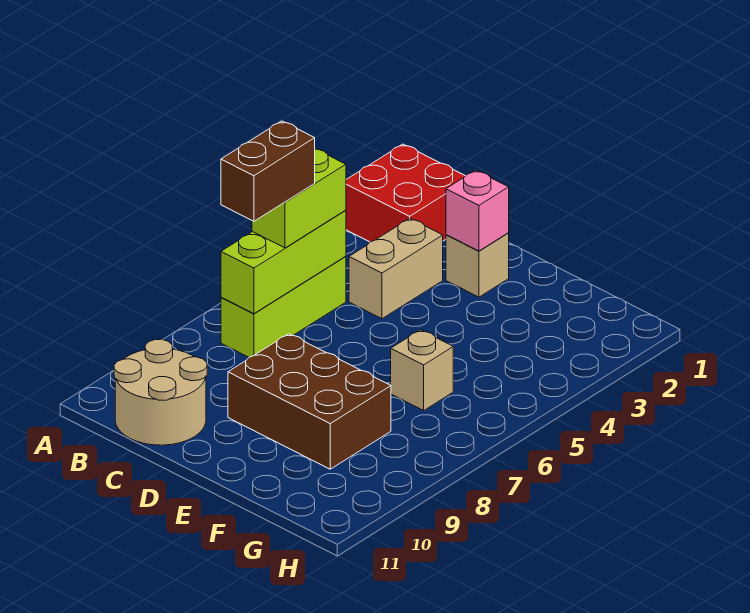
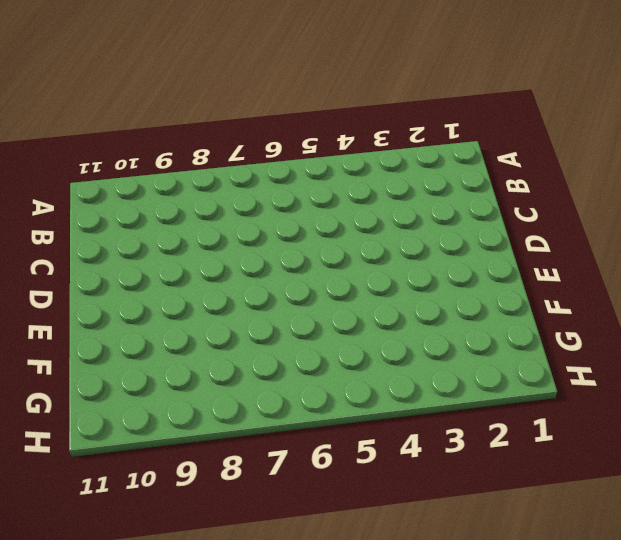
none -> red 2x2 brick [346,144,465,242]
none -> lime 1x3 brick [221,257,346,357]

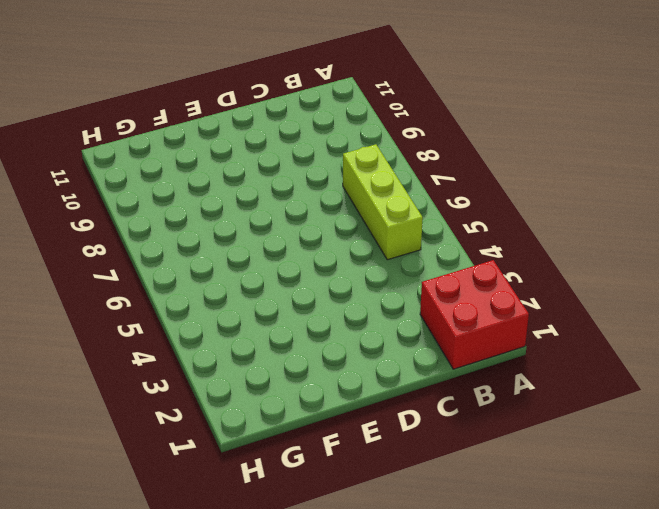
none -> tan 2x2 round brick [114,339,207,445]
none -> tan 1x2 brick [349,218,443,319]

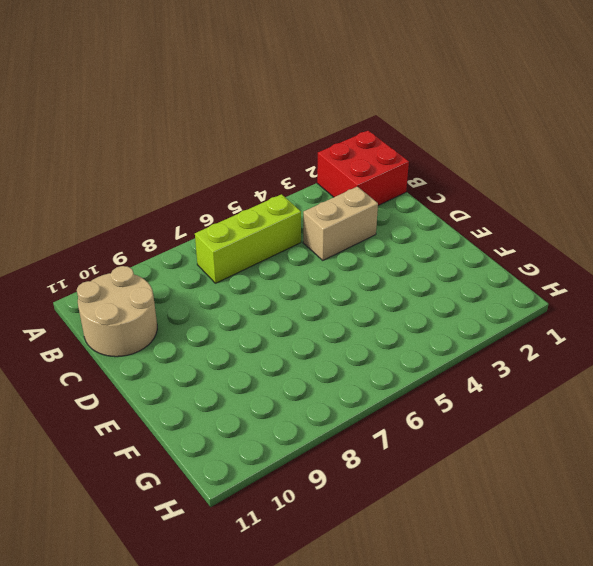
none -> tan 1x1 brick [446,233,509,297]
none -> brown 2x3 brick [228,334,391,469]

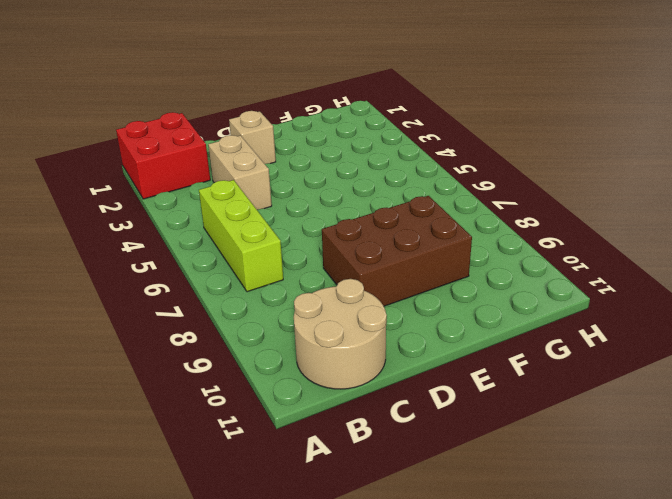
none -> tan 1x1 brick [391,330,453,410]
none -> lime 1x3 brick [221,210,346,314]

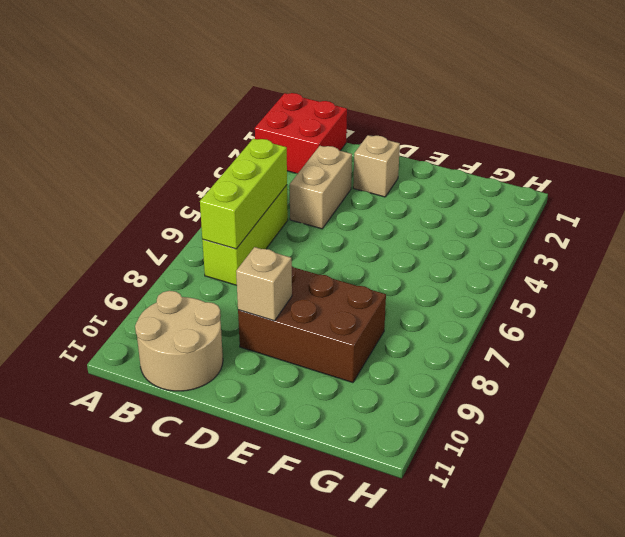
tan 1x1 brick [236,247,292,321] -> tan 1x1 brick moved to [391,330,453,410]
none -> pink 1x1 brick [446,170,509,251]
none -> lime 1x2 brick [252,149,346,248]

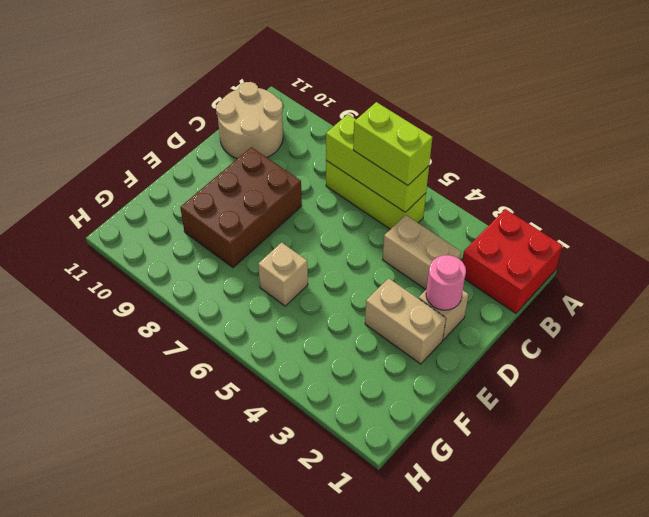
pink 1x1 round brick [426,255,466,310] -> pink 1x1 brick [446,170,509,251]
tan 1x2 brick [365,278,446,364] -> none
none -> brown 1x2 brick [221,121,315,221]

